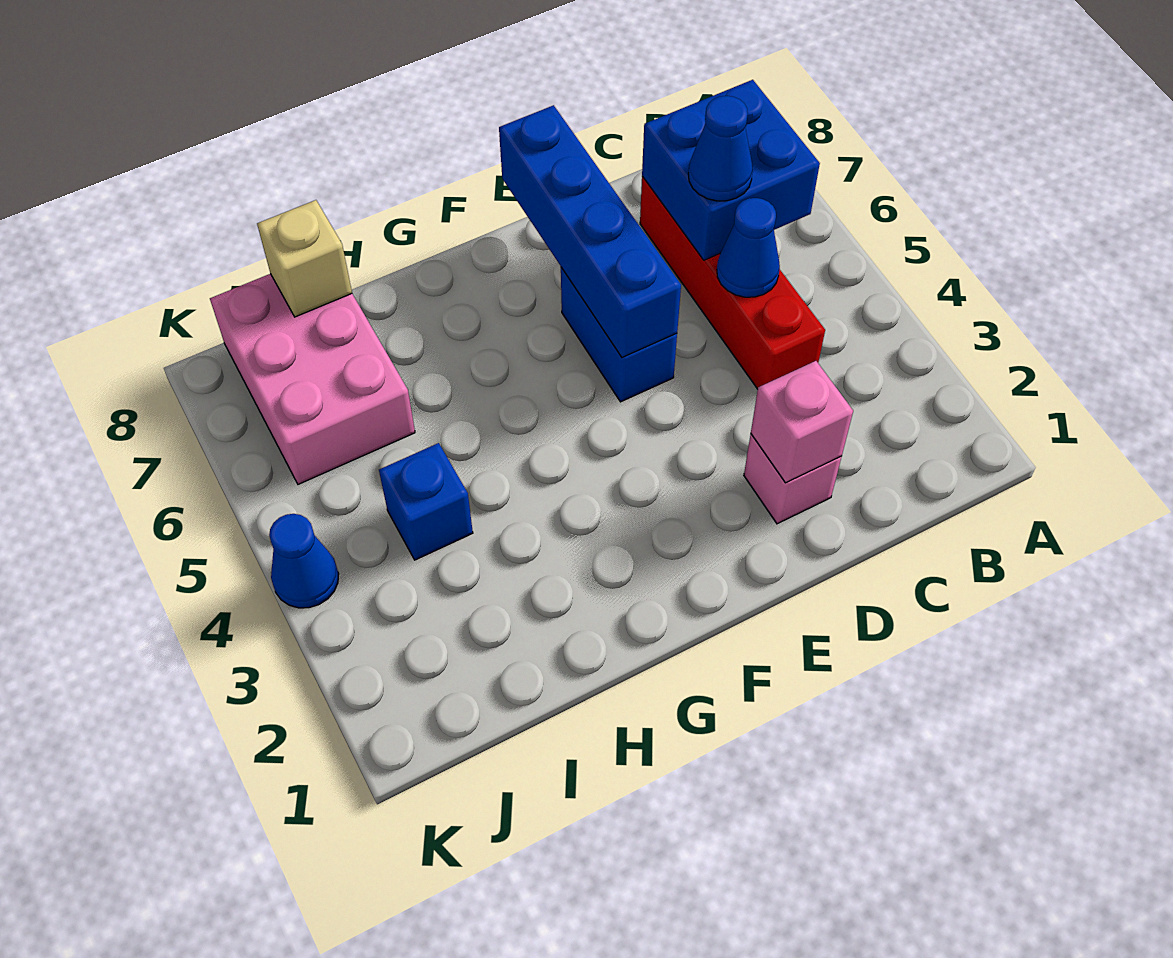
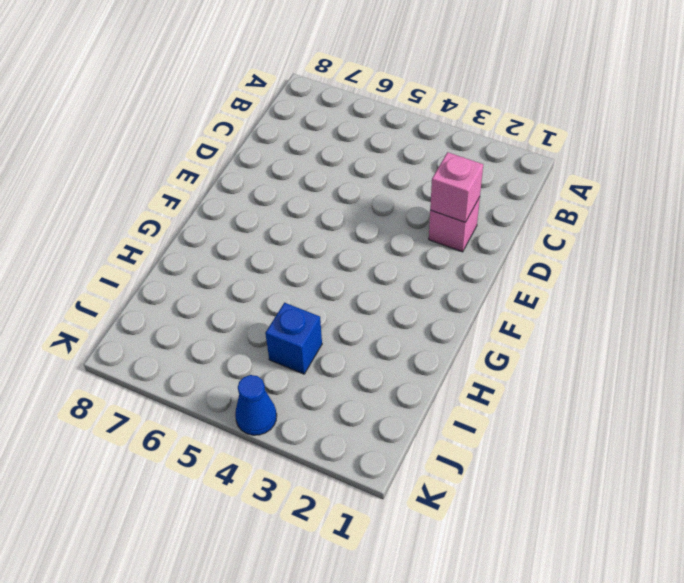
none -> red 1x4 brick [640,176,825,389]
none -> blue 1x2 brick [561,268,677,402]
none -> pink 2x3 brick [210,274,415,484]

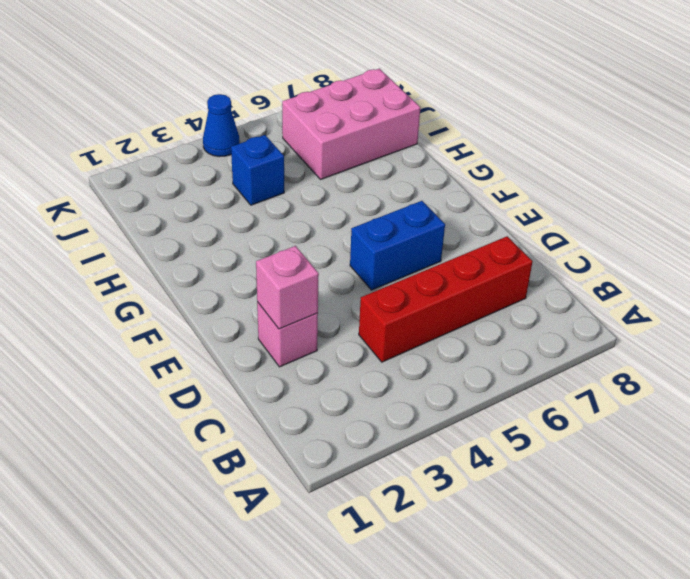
none -> blue 2x2 brick [642,80,820,260]
none -> blue 1x1 cone [717,198,780,297]
none -> blue 1x4 brick [499,105,681,357]

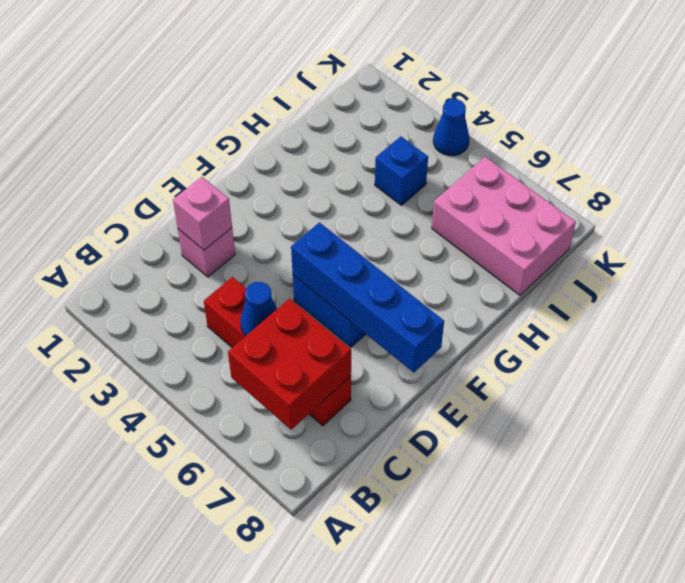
red 2x2 brick [228,299,351,430] -> blue 2x2 brick [642,80,820,260]
none -> tan 1x1 brick [257,200,352,317]
none -> blue 1x1 cone [688,96,753,201]

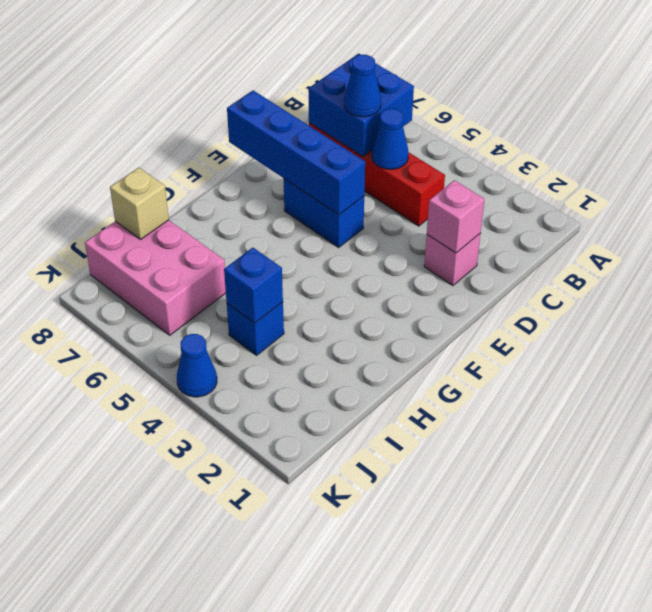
blue 1x1 brick [224,248,283,323] -> none

